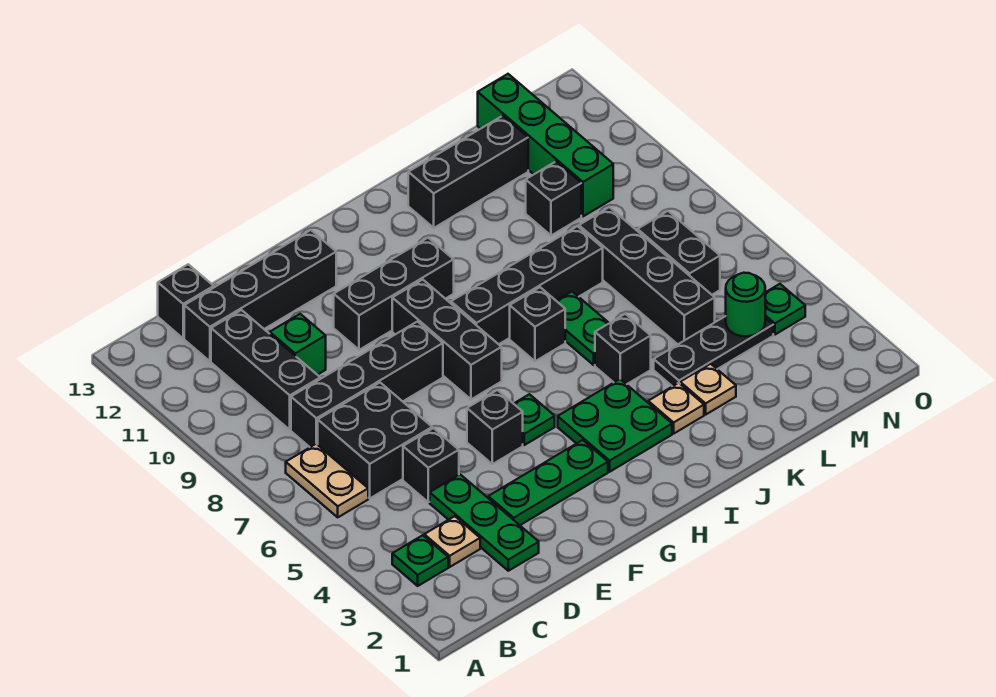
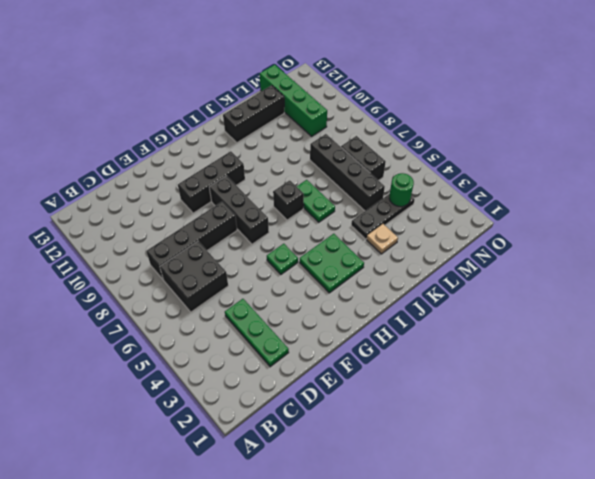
none -> green 1x1 plate [392,535,448,586]
none -> tan 1x2 plate [286,444,368,517]
none -> tan 1x1 plate [424,516,480,567]
none -> black 1x3 brick [211,310,320,430]

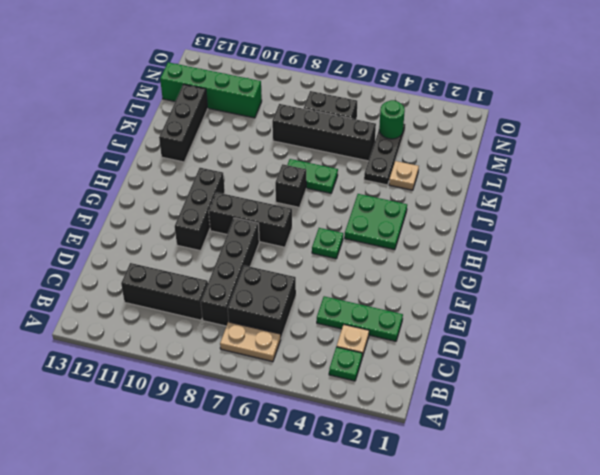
none -> black 1x4 brick [184,230,336,361]
none -> black 1x1 brick [158,264,214,338]
none -> black 1x1 brick [403,428,459,502]
none -> green 1x1 brick [270,314,326,375]

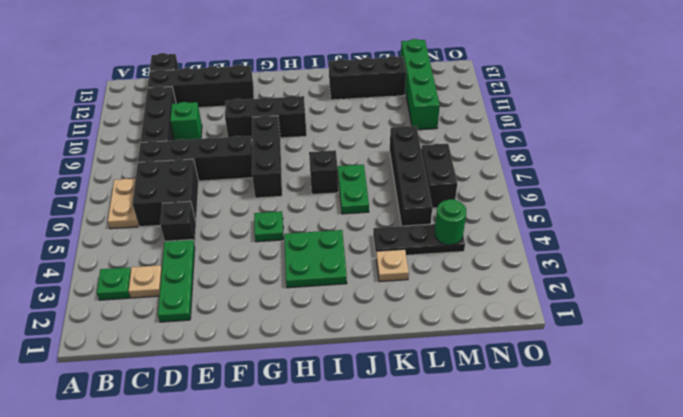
none -> green 1x3 plate [488,440,608,525]
none -> black 1x1 brick [467,390,523,464]
none -> black 1x4 brick [451,226,603,344]
none -> tan 1x1 plate [648,383,704,434]

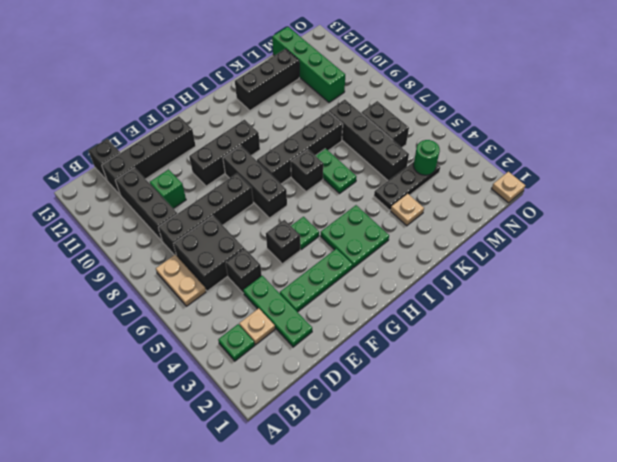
tan 1x1 plate [492,172,525,203] -> tan 1x1 plate moved to [648,383,704,434]
none -> black 1x1 brick [595,314,651,384]
none -> black 1x1 brick [526,162,581,236]
none -> green 1x1 plate [765,284,805,335]

